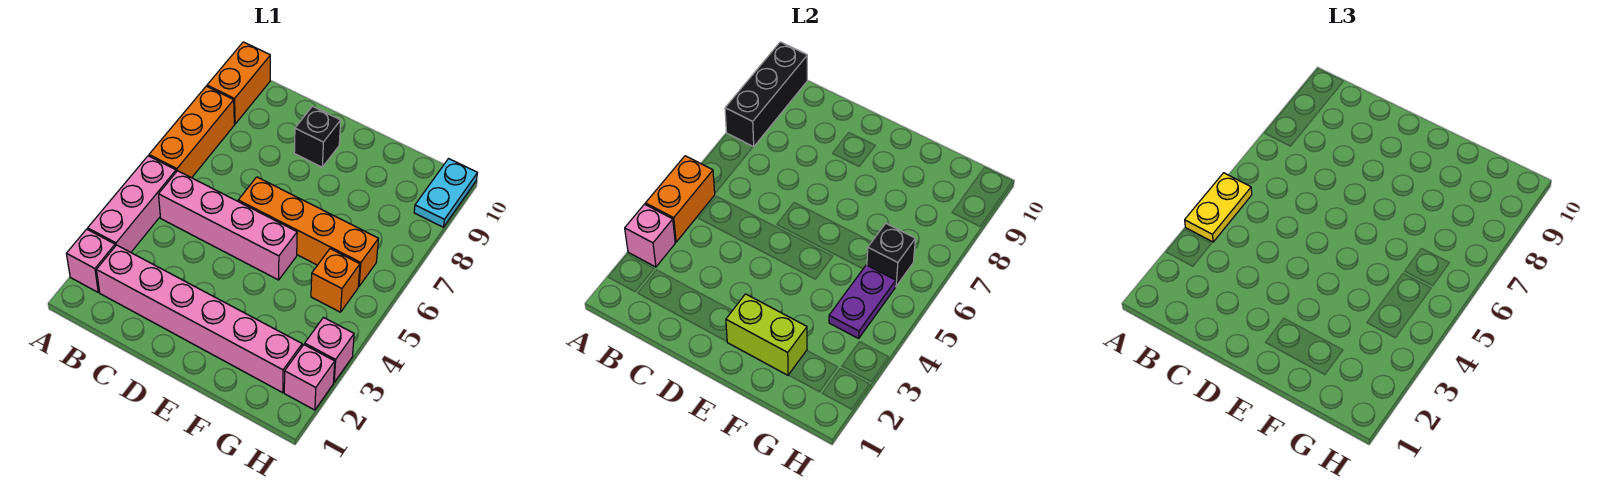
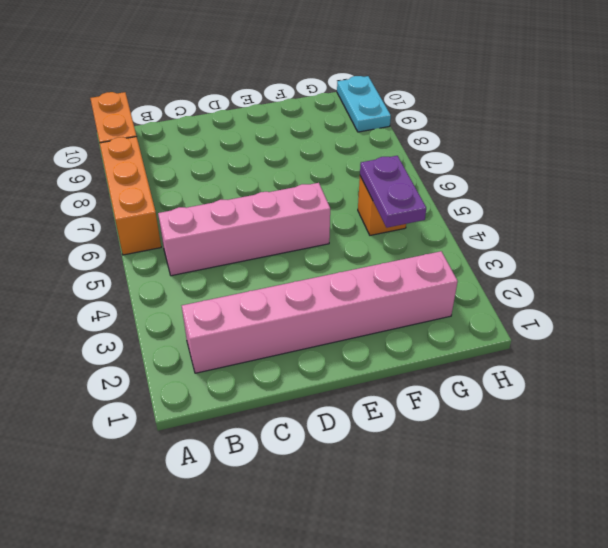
none -> pink 1x1 brick [66,229,115,292]
none -> pink 1x3 brick [88,156,176,252]
none -> orange 1x4 brick [238,177,378,286]

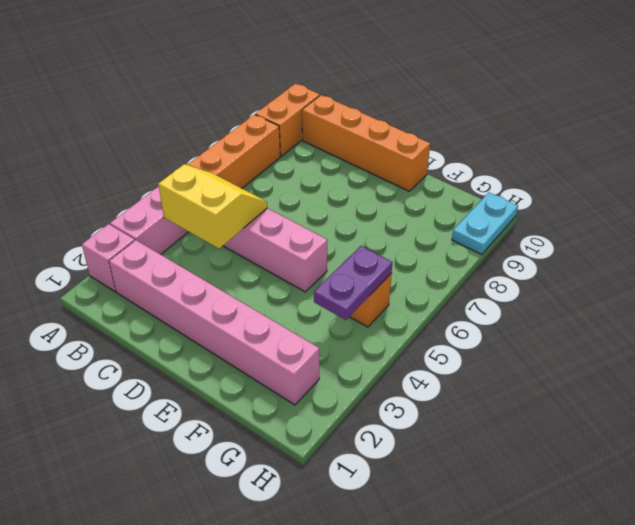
yellow 2x2 slope [158,164,267,248] -> none
orange 1x4 brick [302,95,430,191] -> orange 1x4 brick moved to [238,177,378,286]
none -> black 1x1 brick [294,106,341,167]
none -> pink 1x1 brick [284,345,335,410]
none -> pink 1x1 brick [305,318,354,382]

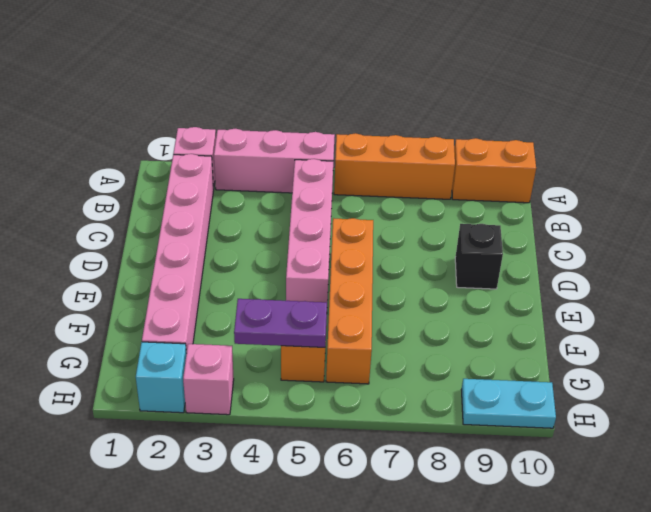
cyan 1x1 brick [136,342,187,413] -> pink 1x1 brick [284,345,335,410]
none -> pink 1x1 brick [625,204,675,267]
none -> orange 1x2 brick [646,156,715,242]
none -> black 1x3 brick [725,42,807,147]

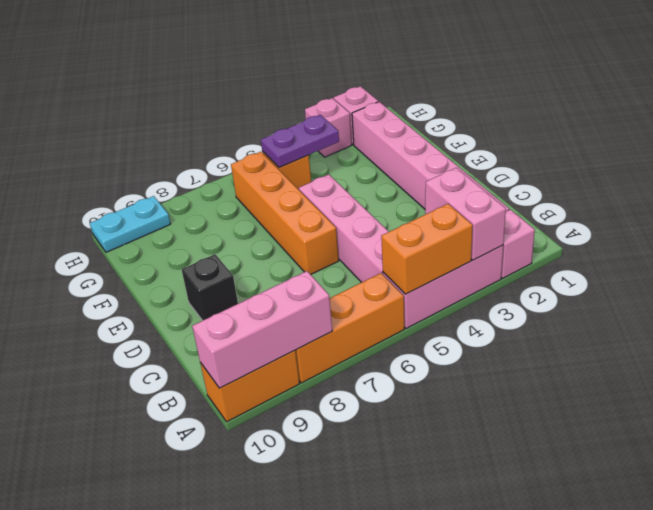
pink 1x2 brick [425,168,506,260] -> pink 1x1 brick [625,204,675,267]
pink 1x3 brick [192,271,332,388] -> black 1x3 brick [725,42,807,147]
none -> lime 1x2 brick [726,294,807,375]
none -> black 1x1 brick [867,223,915,286]
none -> yellow 1x2 plate [1185,173,1252,242]

